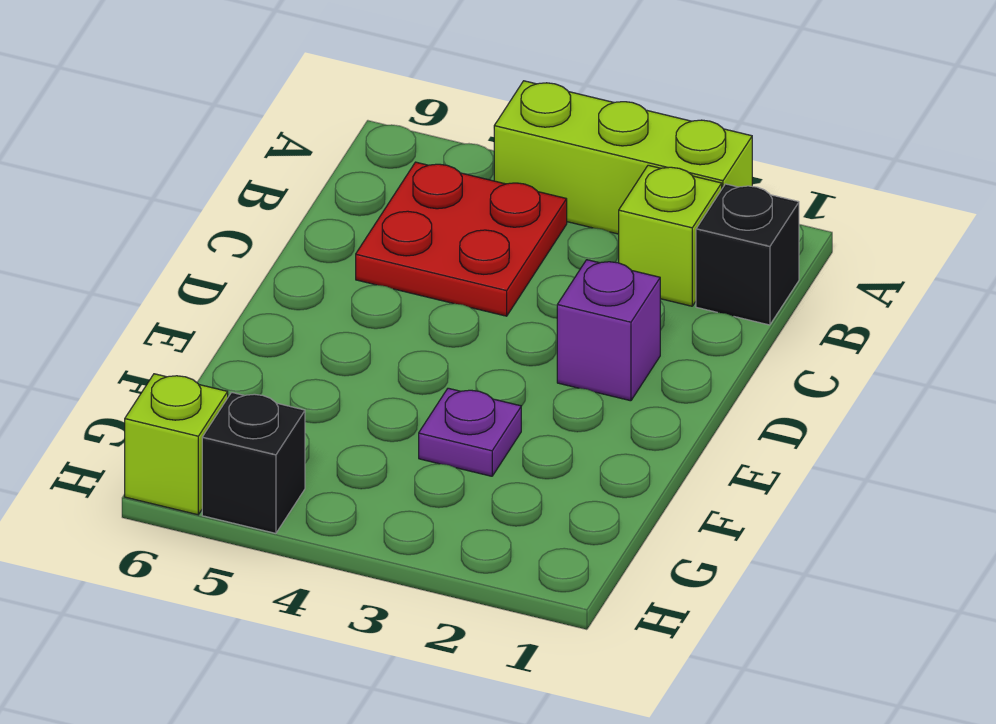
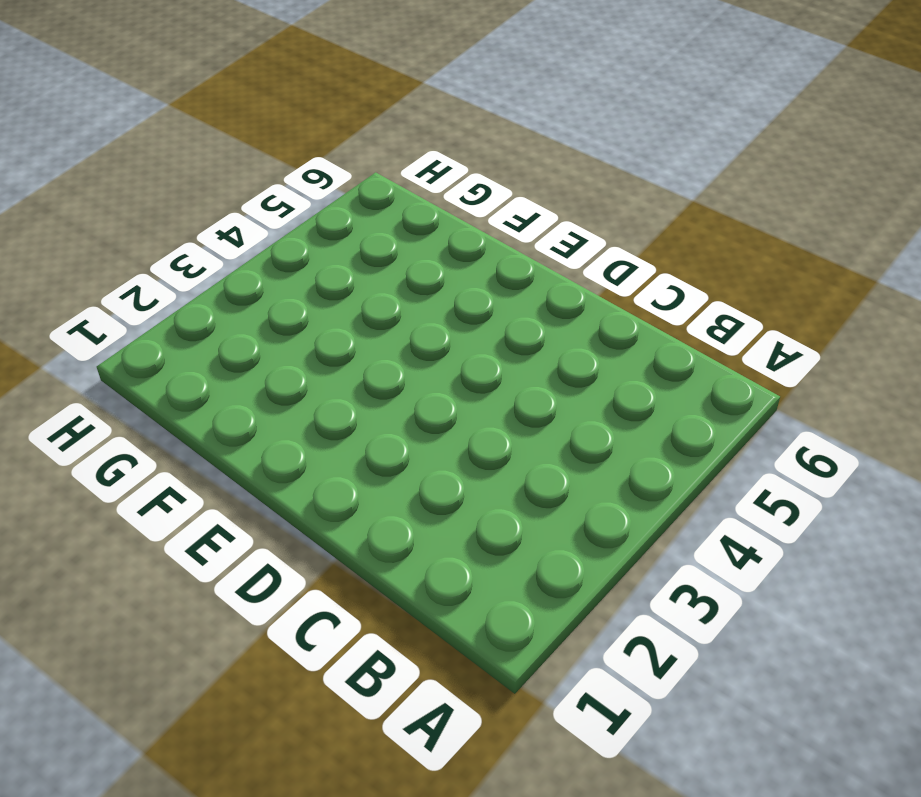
none -> lime 1x3 brick [494,81,752,234]
none -> black 1x1 brick [696,184,799,325]

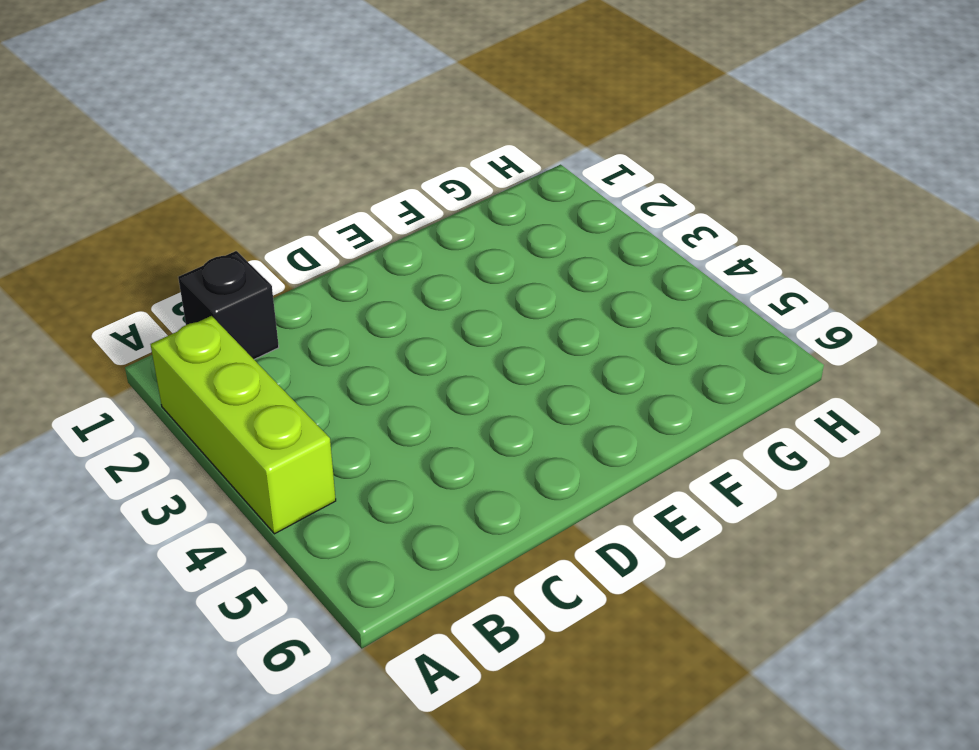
none -> lime 1x1 brick [619,165,722,306]
none -> red 2x2 plate [356,162,567,316]

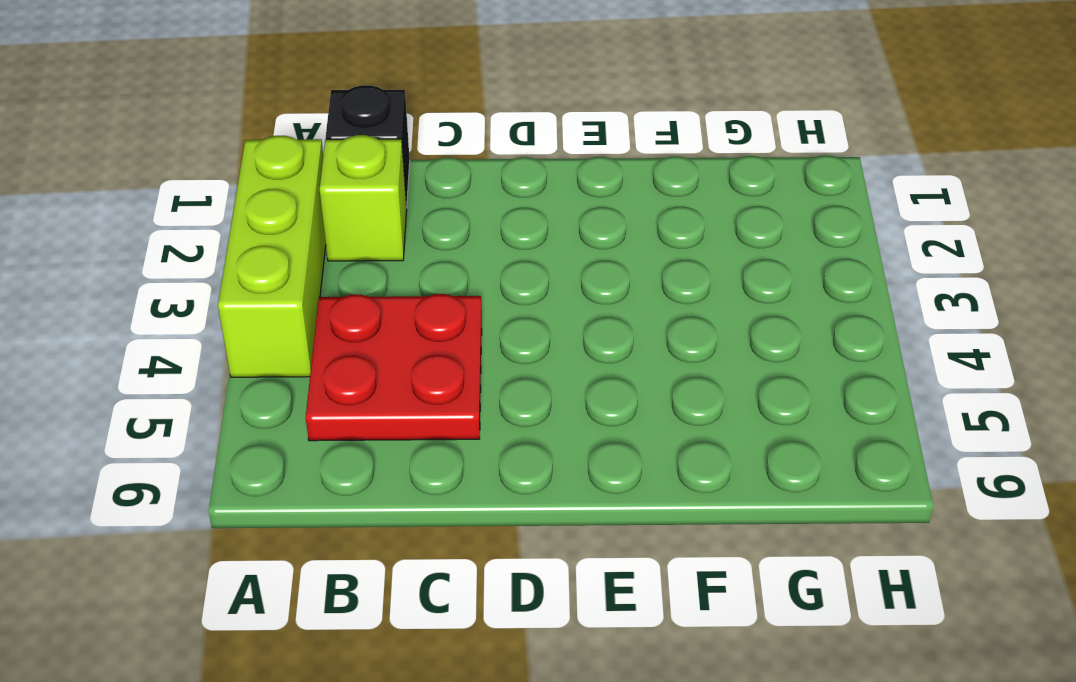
none -> purple 1x1 brick [557,260,660,401]
none -> purple 1x1 plate [419,388,521,476]

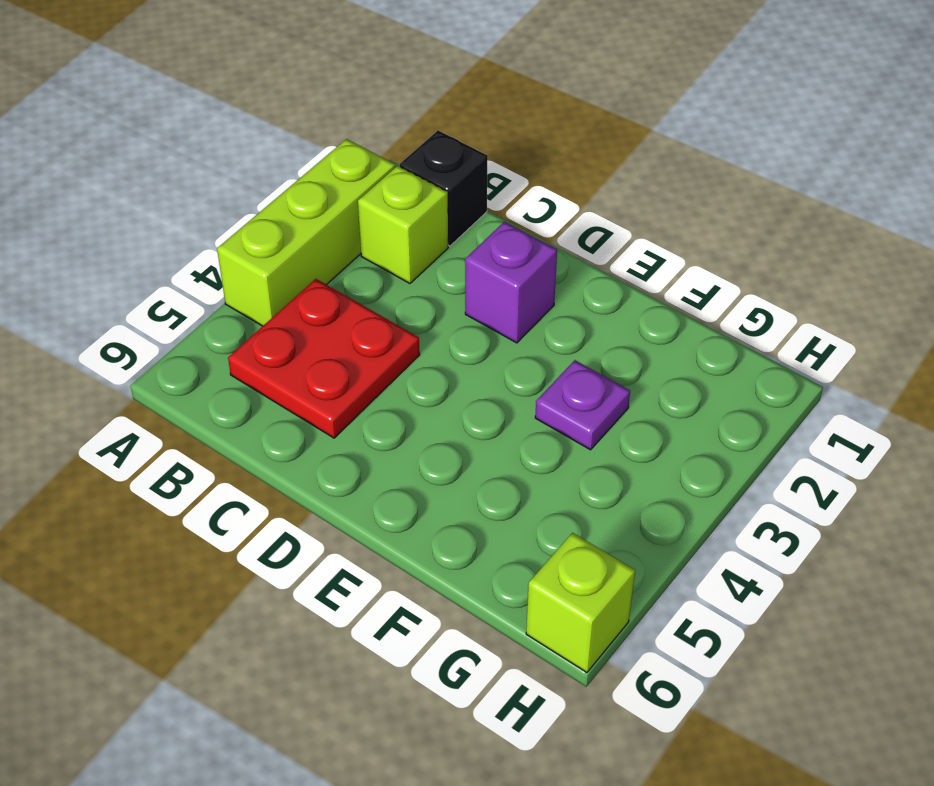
none -> black 1x1 brick [202,392,305,533]

